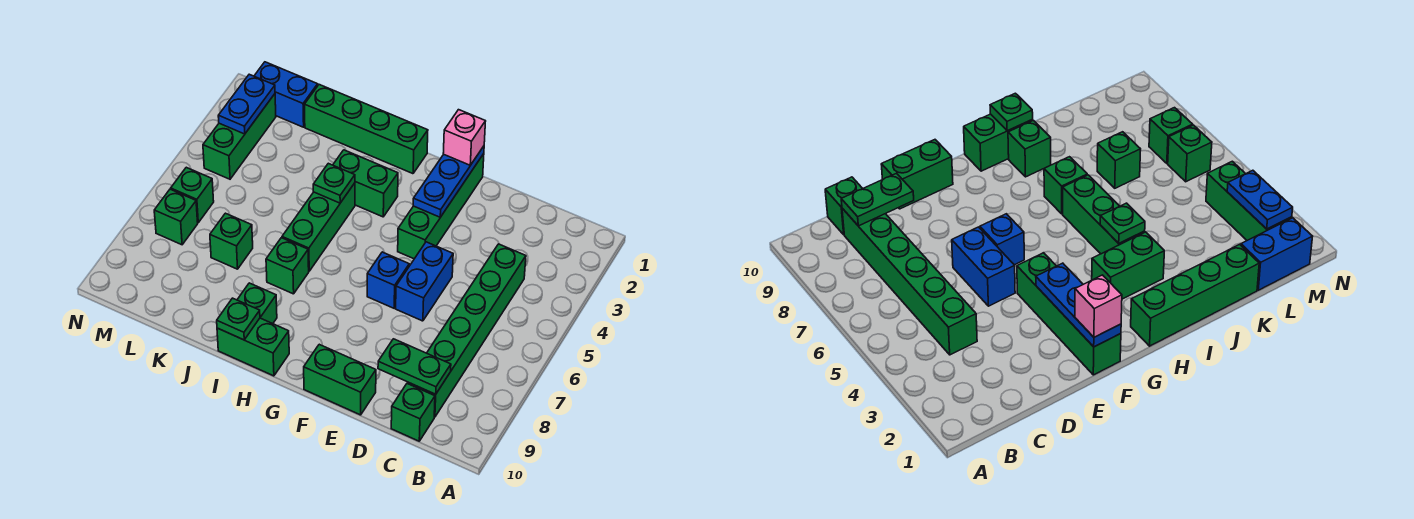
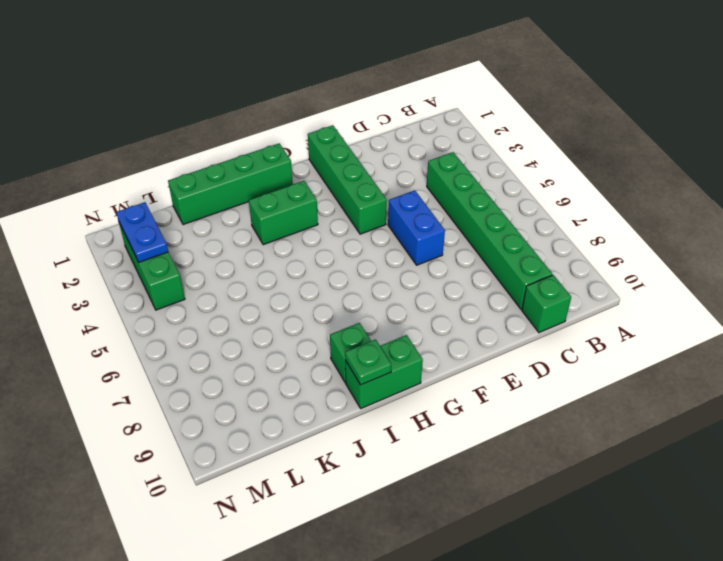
none -> green 1x2 brick [304,344,376,415]
none -> blue 1x1 brick [367,252,409,308]
none -> green 1x3 brick [282,183,355,271]

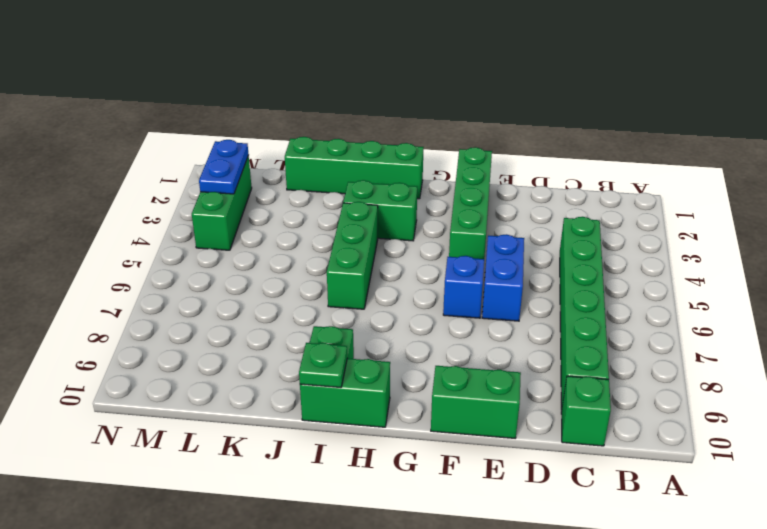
none -> green 1x1 brick [266,238,309,294]
none -> green 1x1 brick [210,213,253,269]
none -> blue 1x2 brick [254,62,318,127]

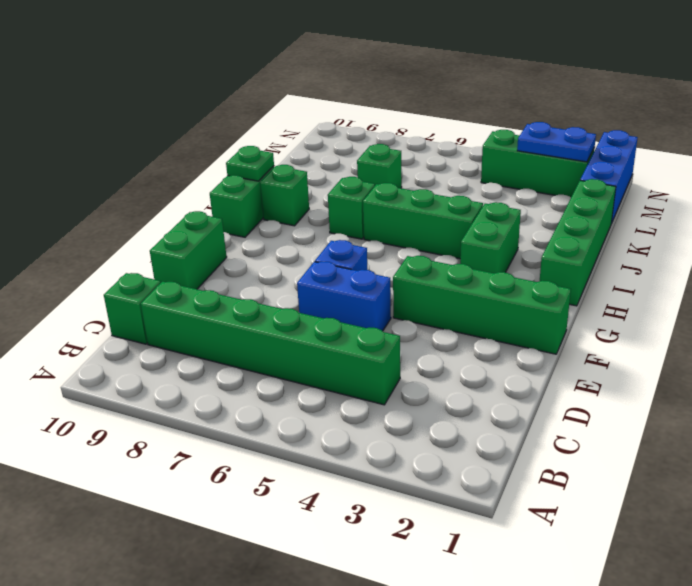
blue 1x3 brick [580,130,638,223] -> blue 1x2 brick [254,62,318,127]
none -> green 1x1 brick [171,167,214,223]
none -> green 1x1 brick [154,189,198,245]
none -> green 1x2 plate [378,339,451,394]

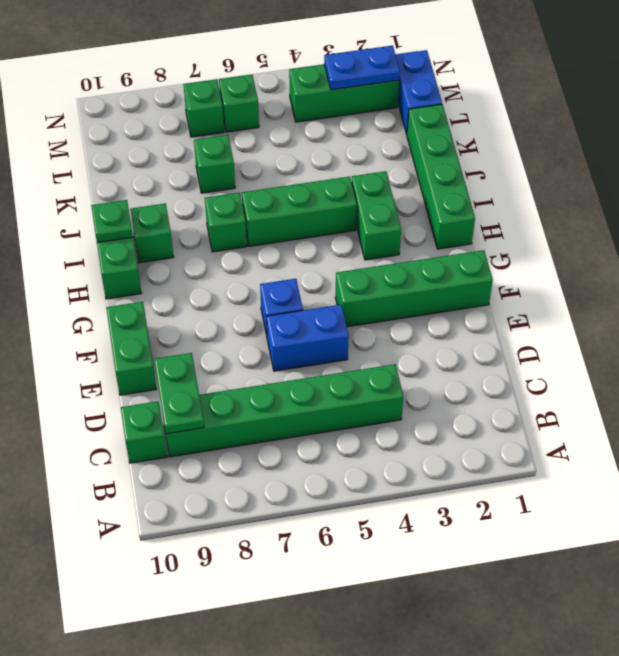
none -> blue 1x3 plate [413,146,484,217]
none -> green 1x1 plate [313,163,355,203]
none -> pink 1x1 brick [443,110,486,165]

